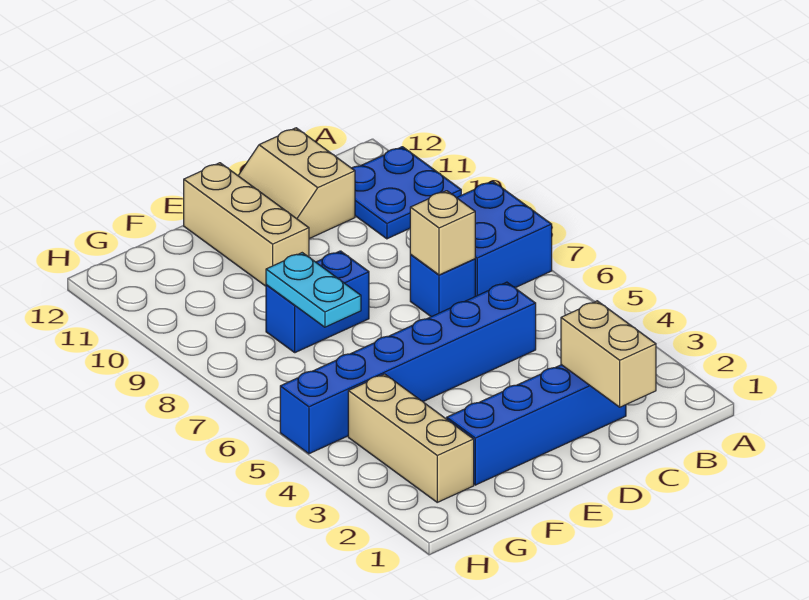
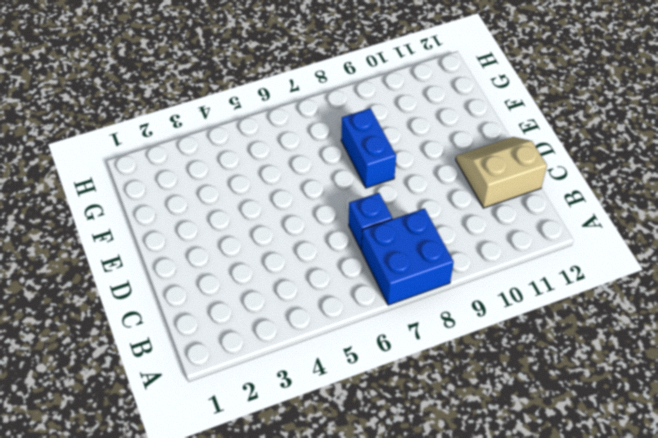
none -> blue 2x2 plate [352,147,461,239]
none -> blue 1x4 brick [447,365,626,485]
none -> blue 1x6 brick [280,282,536,454]

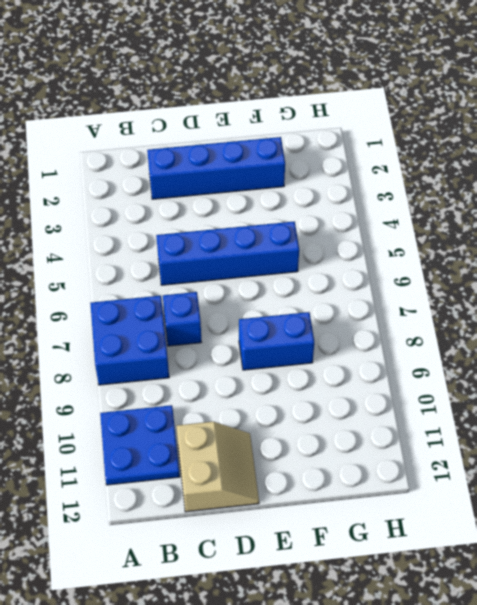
blue 1x4 brick [156,222,299,285] -> blue 1x6 brick [280,282,536,454]
none -> tan 1x3 brick [184,163,309,286]
none -> tan 1x3 brick [348,374,474,502]
none -> tan 1x2 brick [561,301,656,407]

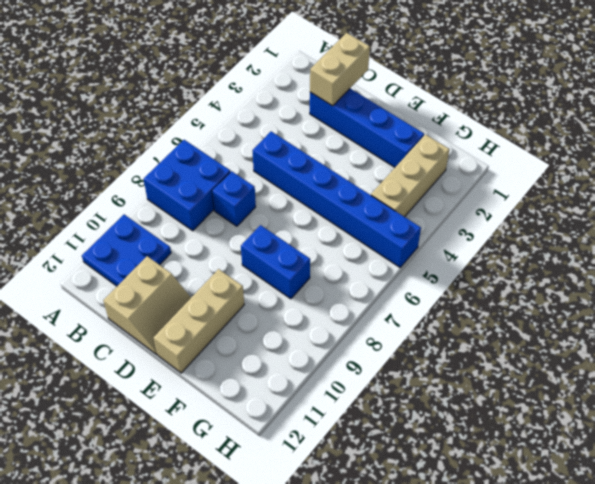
none -> tan 1x1 brick [410,191,475,275]
none -> cyan 1x2 plate [266,253,361,327]

